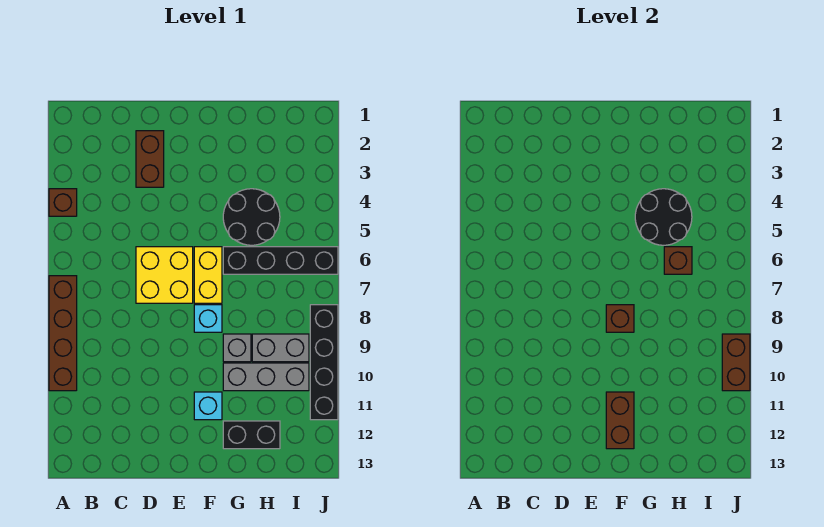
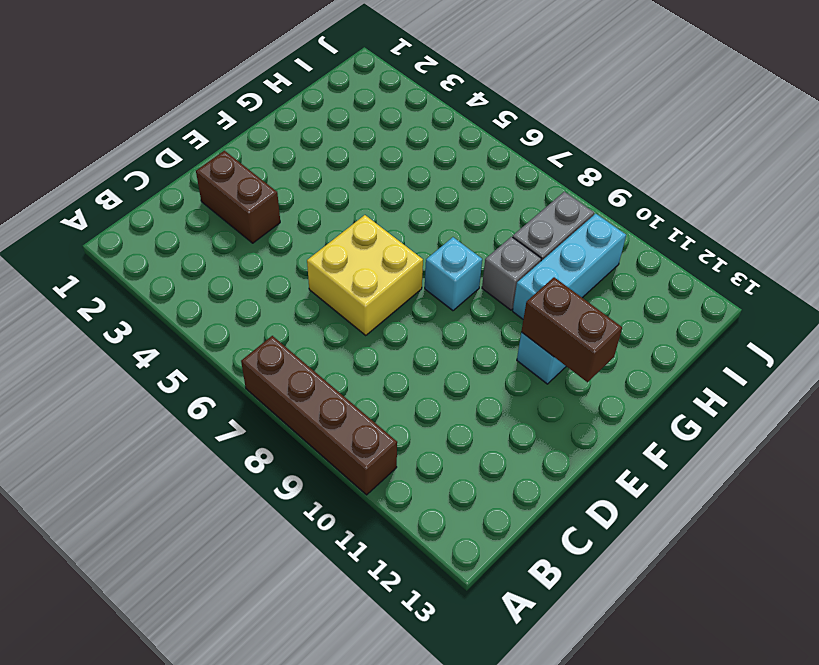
cyan 1x3 brick [513,214,626,319] -> grey 1x3 brick [223,363,309,391]
none -> brown 1x1 brick [49,189,77,216]
none -> yellow 1x2 brick [194,247,222,303]
none -> black 2x2 round brick [223,189,280,245]

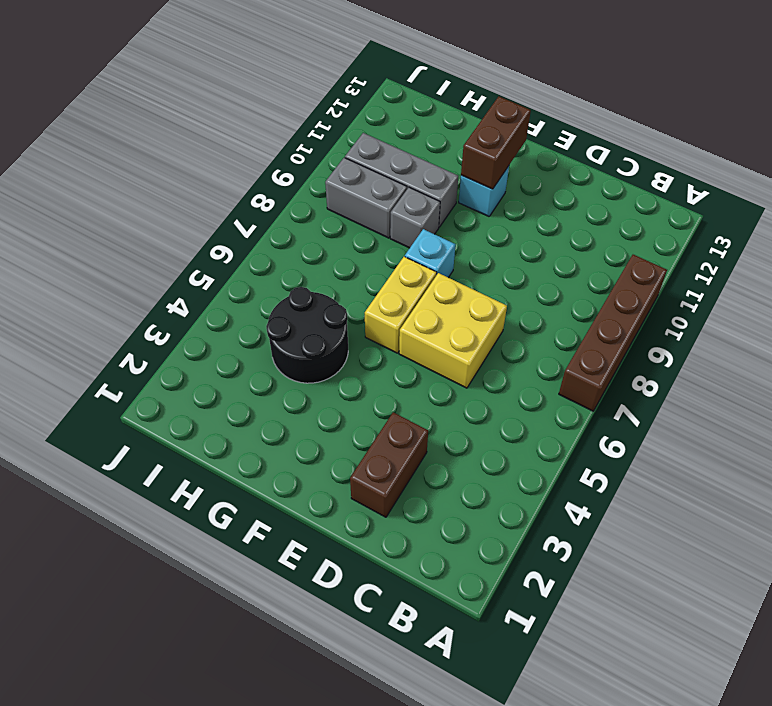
none -> brown 1x1 brick [49,189,77,216]
none -> black 1x4 brick [223,247,338,274]
none -> black 1x2 brick [223,421,280,449]

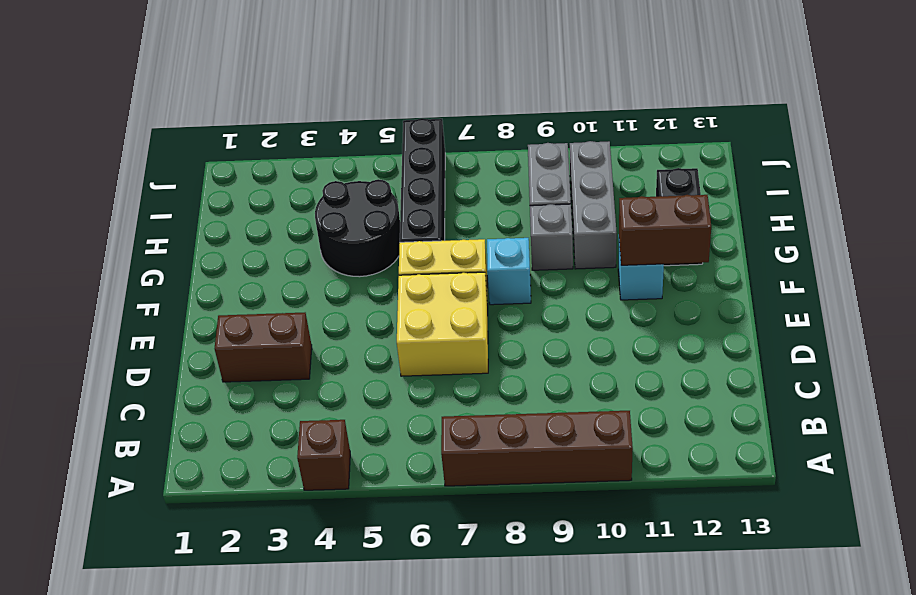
none -> black 1x4 brick [310,305,338,420]
none -> brown 1x1 brick [606,305,634,332]
none -> black 2x2 round brick [635,189,692,245]

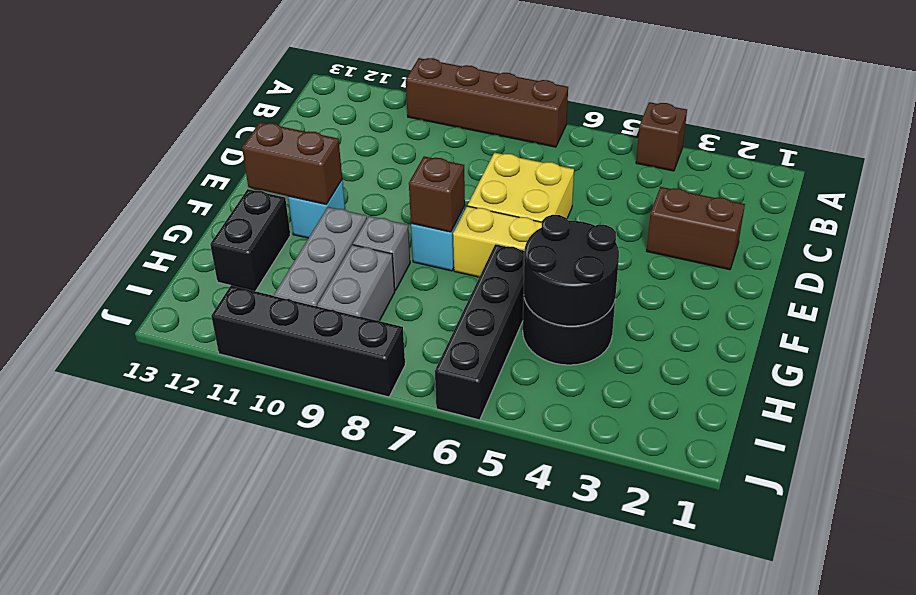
none -> brown 1x1 brick [664,247,692,274]
none -> brown 1x2 brick [722,334,750,391]

